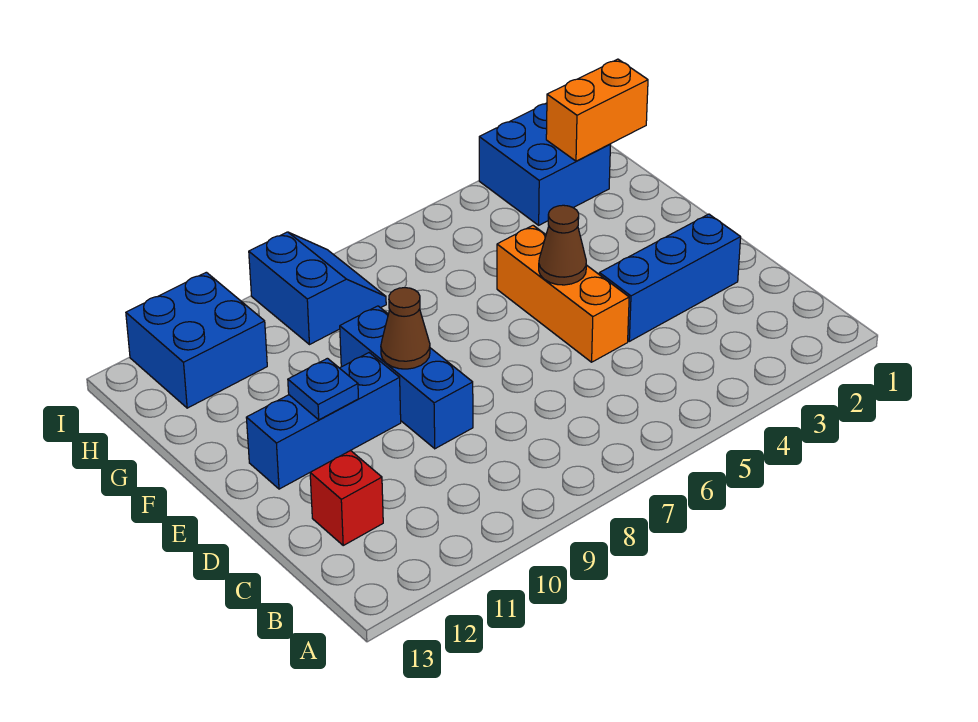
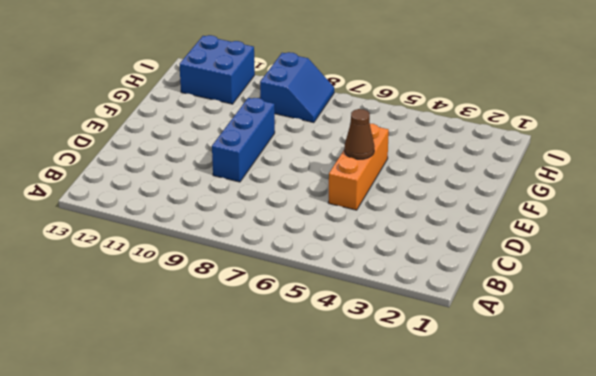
none -> red 1x1 brick [310,451,383,545]
none -> blue 1x3 brick [599,214,741,341]
none -> blue 1x3 brick [246,353,401,489]

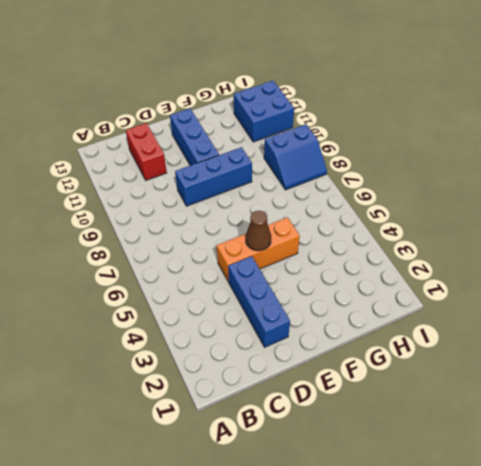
red 1x2 brick [126,123,167,180] -> red 1x1 brick [310,451,383,545]
none -> blue 2x2 brick [479,103,611,225]
none -> brown 1x1 cone [381,288,430,369]
none -> blue 1x1 plate [288,358,358,420]

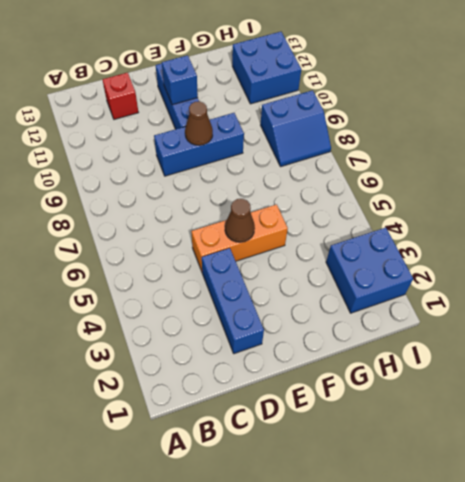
blue 1x1 brick [162,55,198,105] -> blue 1x1 plate [288,358,358,420]
none -> orange 1x2 brick [546,59,648,161]

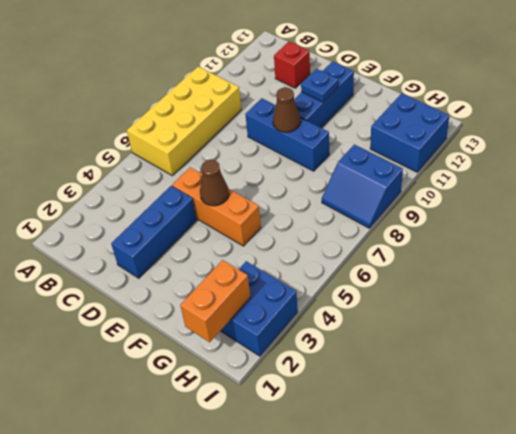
yellow 2x4 brick [127,67,241,176] -> none

